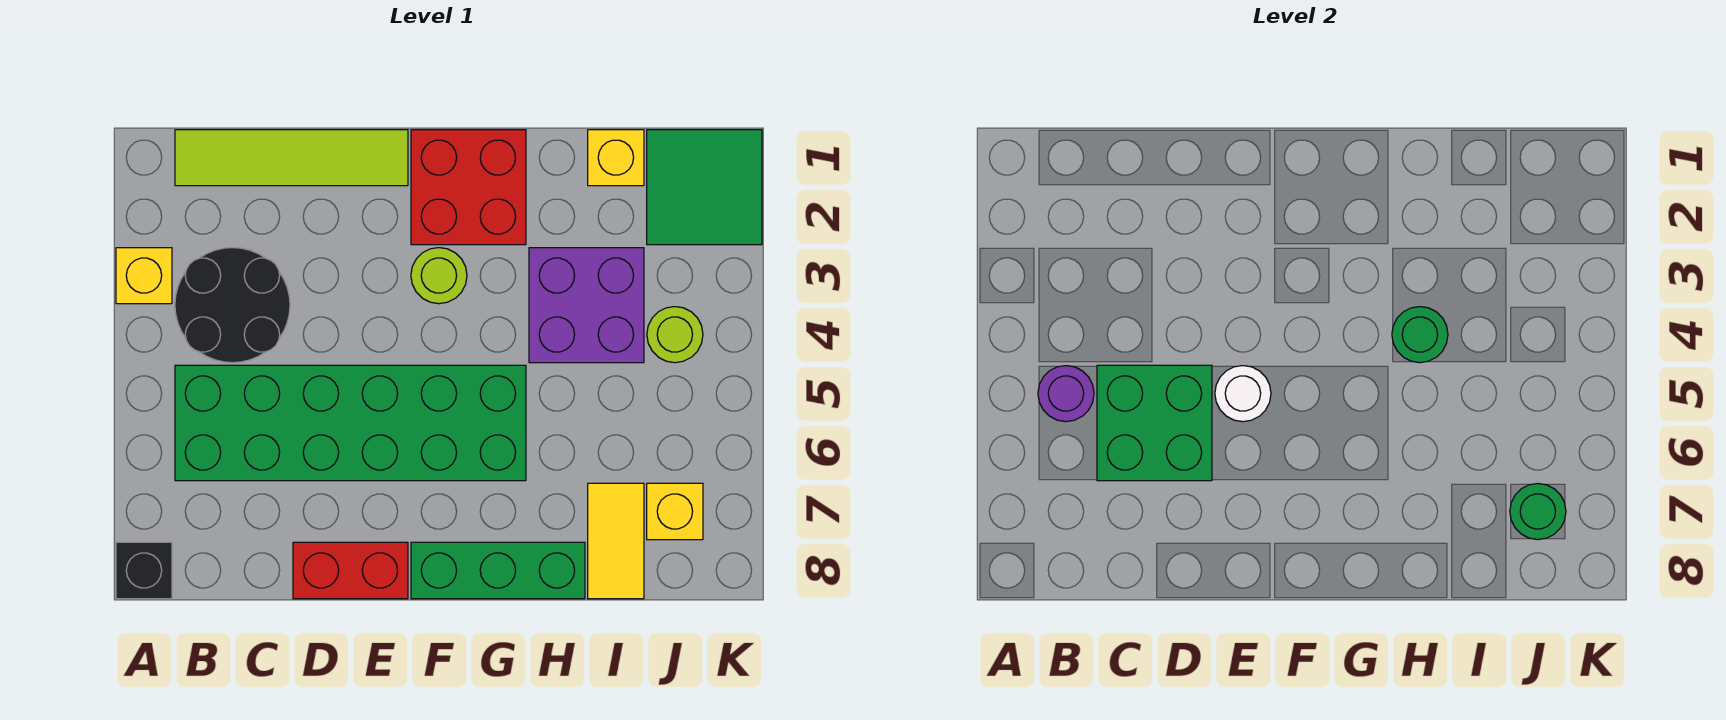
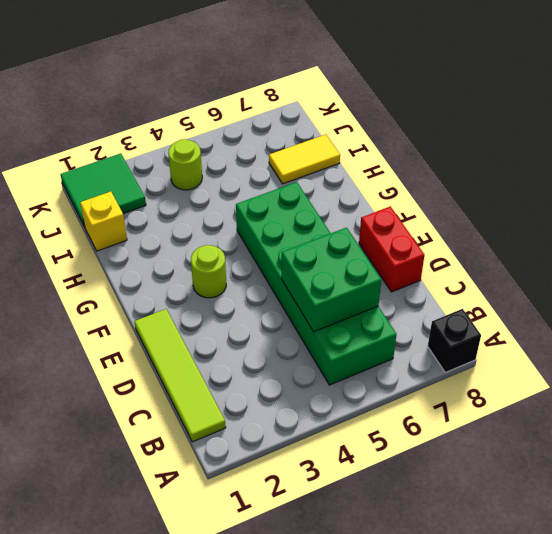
none -> yellow 1x1 brick [116,248,172,304]
none -> black 2x2 round brick [175,248,290,363]
none -> red 2x2 brick [411,130,526,245]

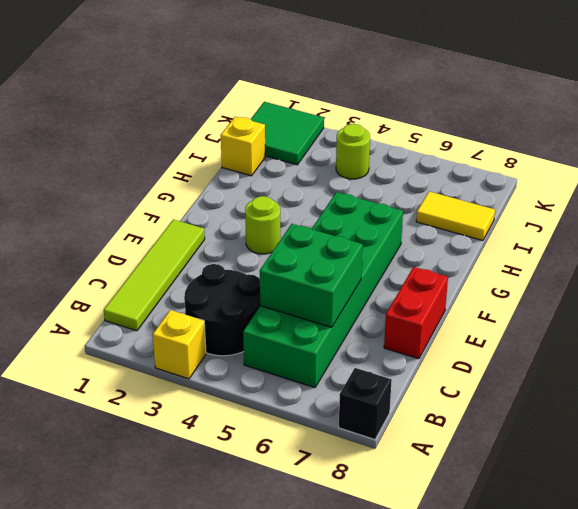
none -> red 2x2 brick [411,130,526,245]
none -> green 1x3 brick [411,542,585,599]
none -> purple 2x2 brick [529,248,644,363]

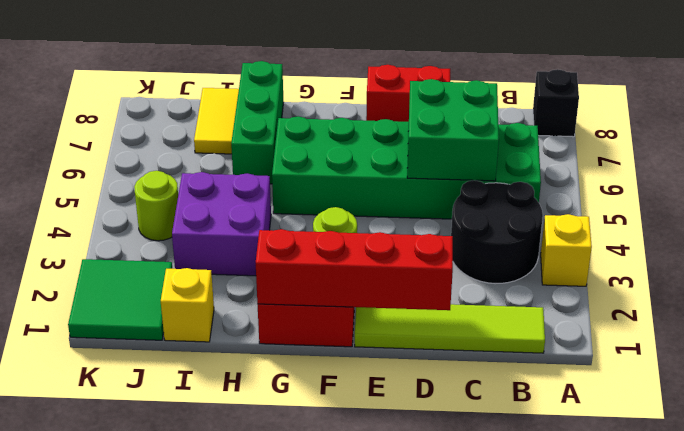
red 1x4 brick [256,229,453,310] -> none
green 1x3 brick [231,61,284,184] -> green 1x3 brick turned to [411,542,585,599]
none -> yellow 1x1 brick [647,483,703,540]
none -> purple 1x1 round brick [1038,366,1094,422]
none -> white 1x1 round brick [1215,366,1271,422]

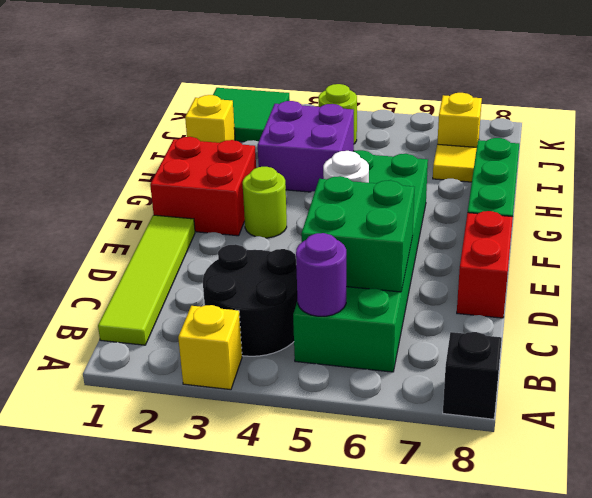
none -> green 1x1 round brick [1392,307,1448,363]
none -> green 1x1 round brick [1510,484,1566,540]

